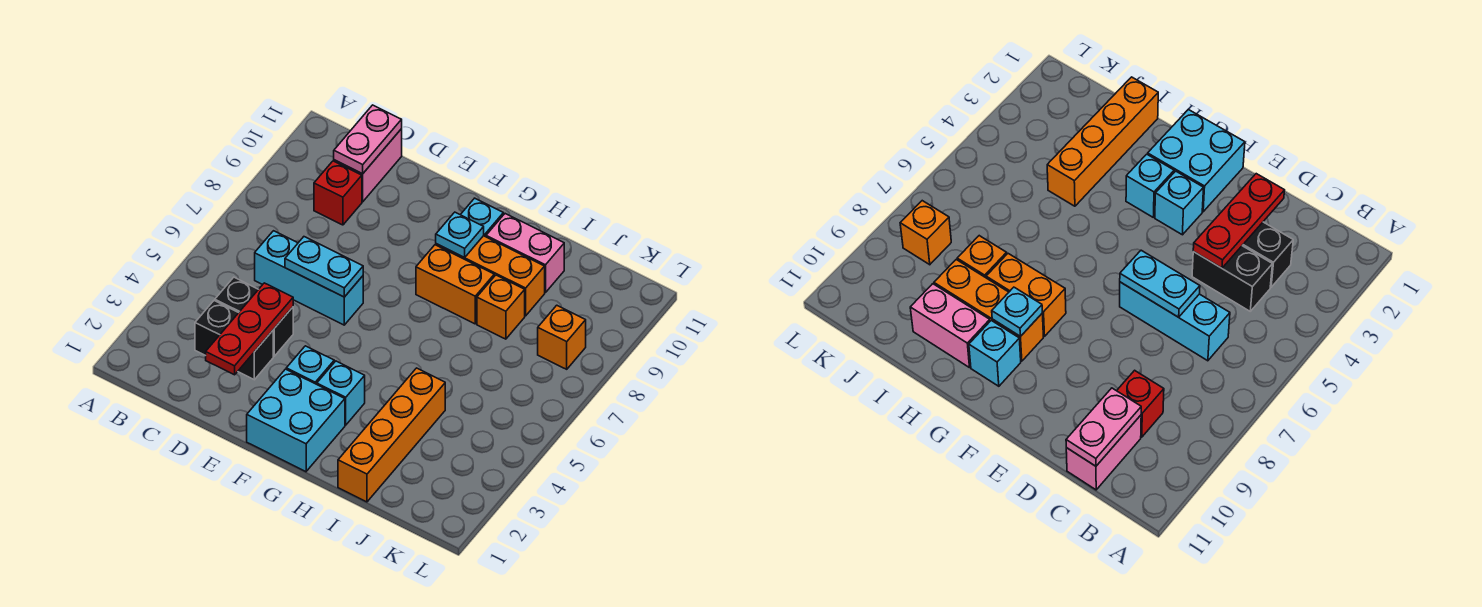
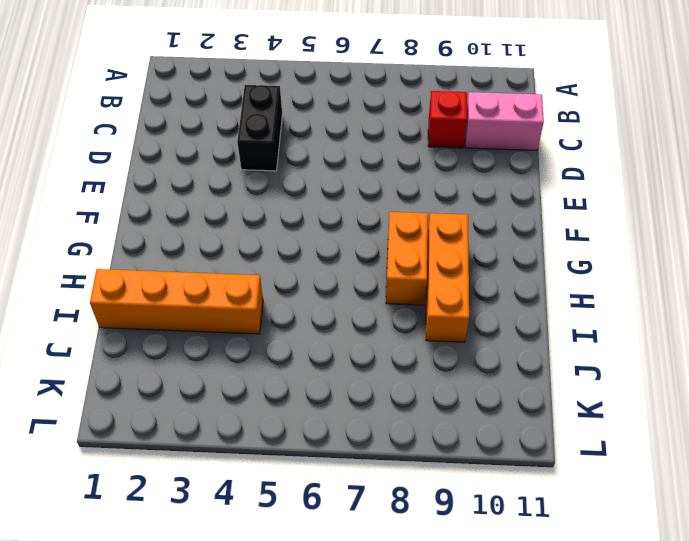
none -> black 1x2 brick [195,301,273,380]
none -> cyan 1x3 brick [255,231,363,325]
none -> cyan 2x2 brick [247,369,345,472]

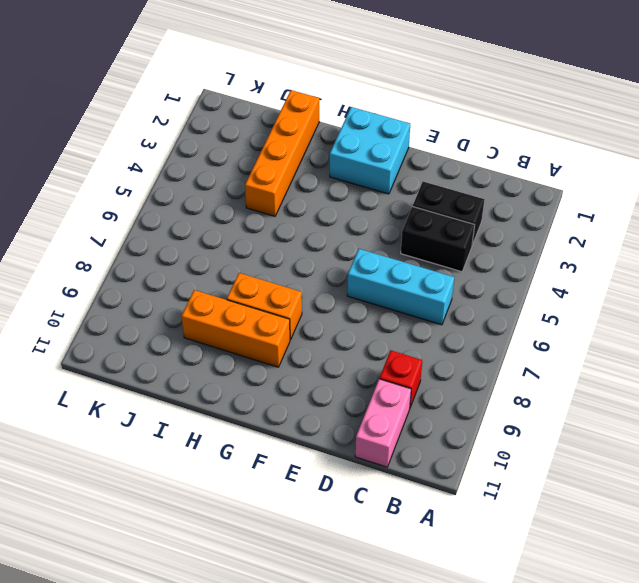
none -> cyan 1x1 brick [286,346,334,384]
none -> cyan 1x1 brick [317,361,365,425]
none -> cyan 1x1 brick [461,198,503,237]

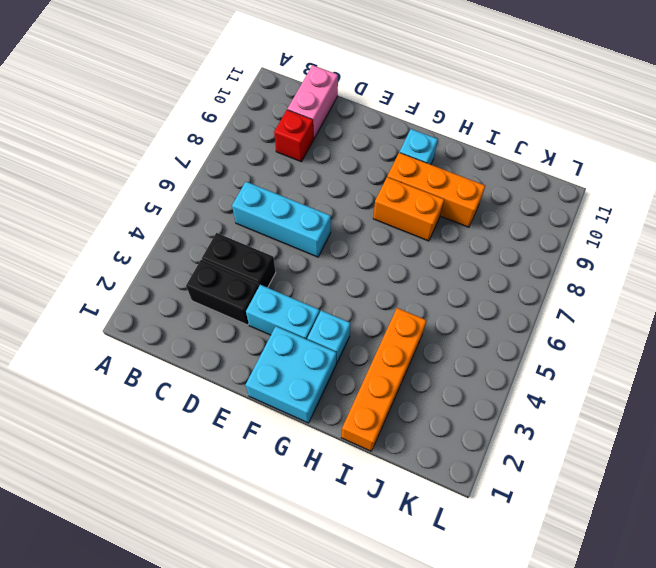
cyan 1x2 brick [246,285,320,339] -> cyan 1x1 brick [286,346,334,384]
none -> pink 1x2 brick [486,214,564,293]
none -> orange 1x1 brick [477,275,525,339]
none -> orange 1x1 brick [538,305,586,369]

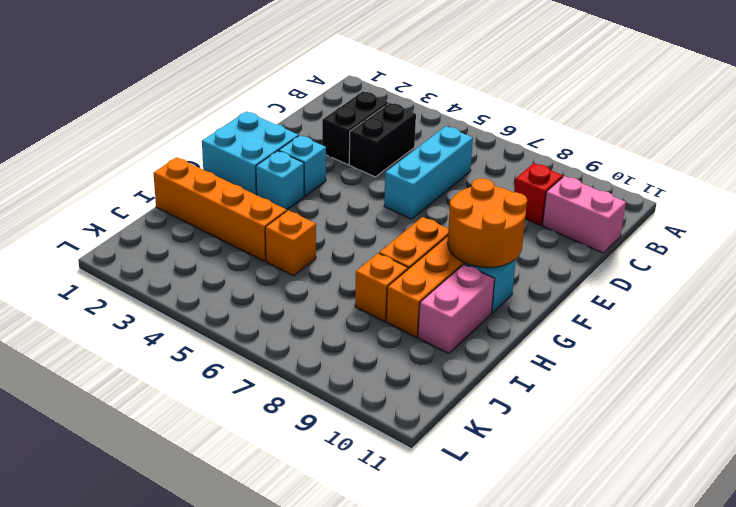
orange 2x2 round brick [448,178,527,268] -> cyan 1x1 plate [436,212,484,258]
orange 1x1 brick [265,210,316,276] -> orange 1x1 brick moved to [538,305,586,369]
none -> pink 1x2 plate [334,105,402,174]
none -> red 1x3 plate [206,283,293,375]
none -> cyan 1x2 plate [285,237,363,297]

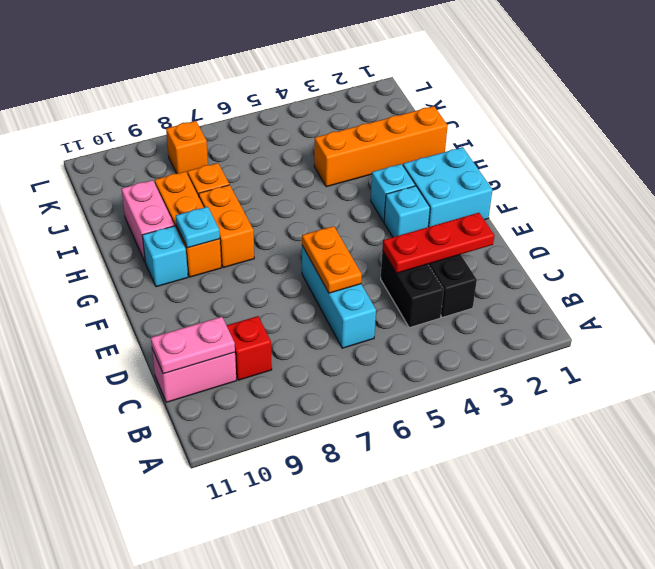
orange 1x2 plate [302,226,362,293] -> cyan 1x2 plate [285,237,363,297]

